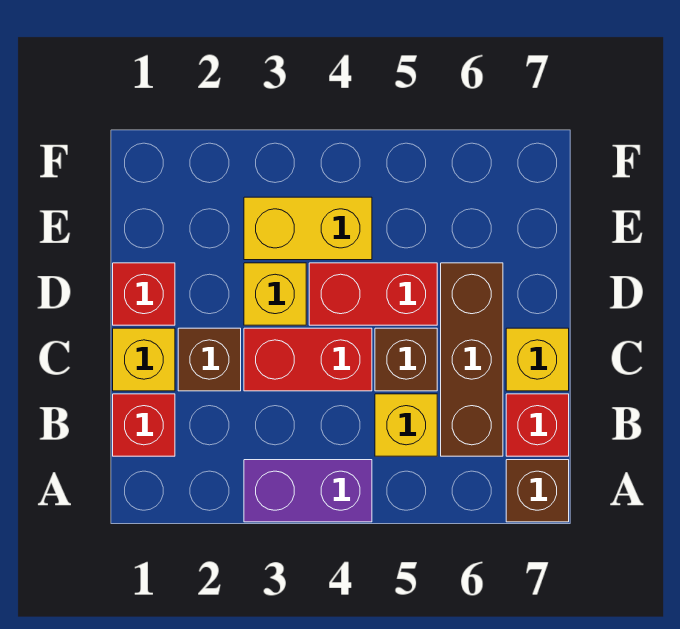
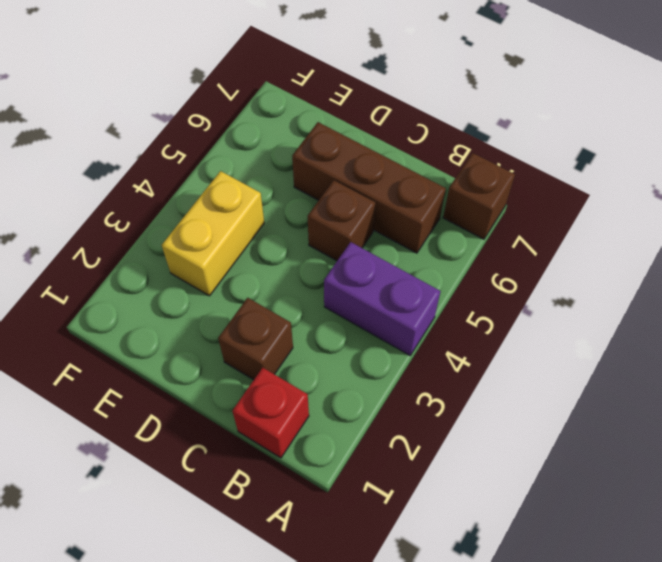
purple 1x2 brick [324,242,440,355] -> purple 1x2 brick turned to [244,460,372,522]
none -> yellow 1x1 brick [375,394,437,456]
none -> red 1x1 brick [506,394,569,456]
none -> yellow 1x1 brick [113,328,175,391]

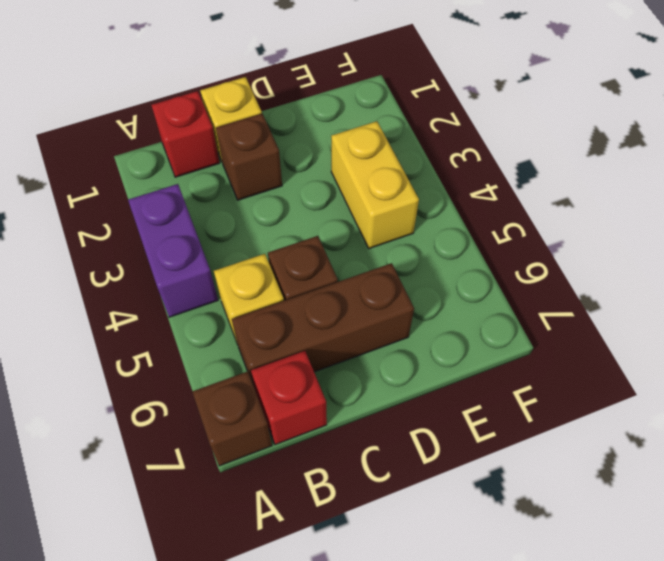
none -> red 1x2 brick [244,328,372,391]
none -> yellow 1x1 brick [506,328,569,391]
none -> red 1x1 brick [113,263,175,325]

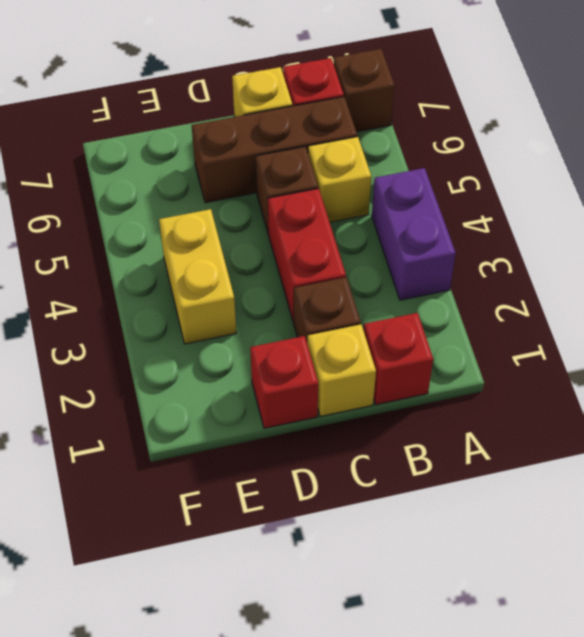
none -> yellow 1x1 brick [244,263,306,325]
none -> red 1x2 brick [309,263,437,325]

